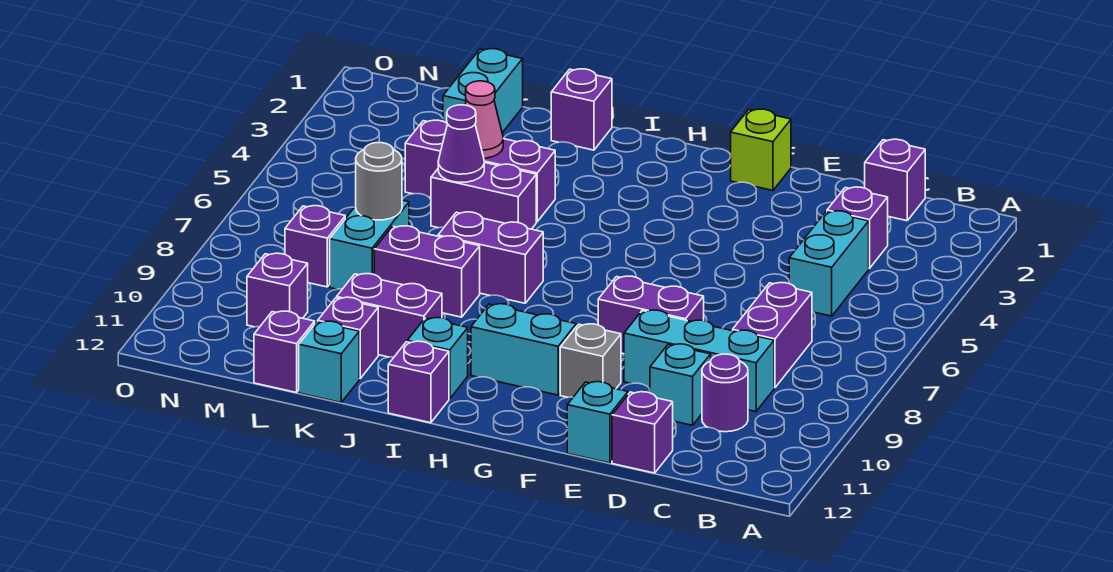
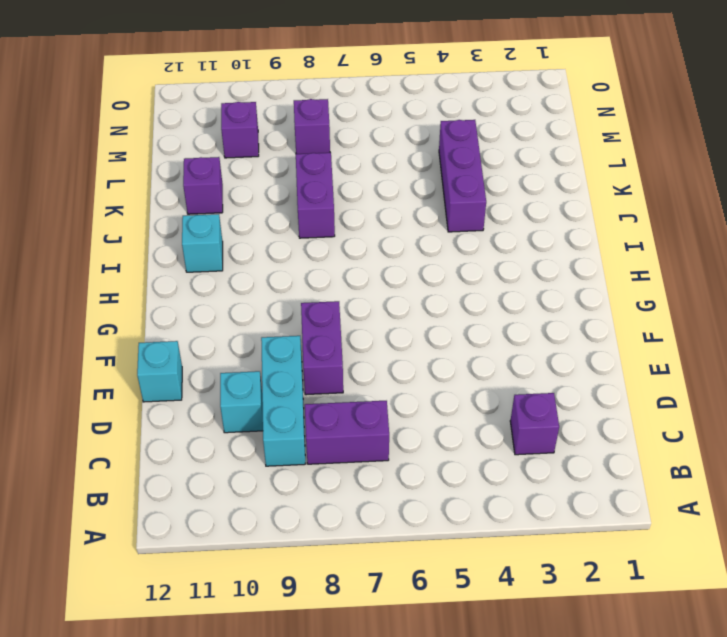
none -> purple 1x1 brick [865,139,925,221]
none -> cyan 1x2 brick [789,211,869,316]
none -> purple 1x1 round brick [702,354,748,432]
none -> purple 1x1 brick [612,392,673,473]

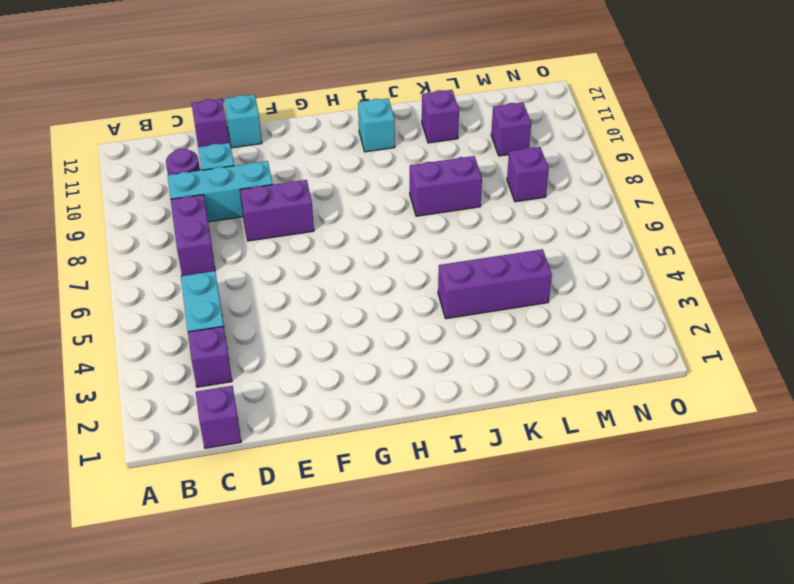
none -> lime 1x1 brick [731,109,791,190]
none -> grey 1x1 brick [560,324,621,397]
none -> cyan 1x2 brick [471,304,576,395]
none -> purple 1x2 brick [438,212,543,303]

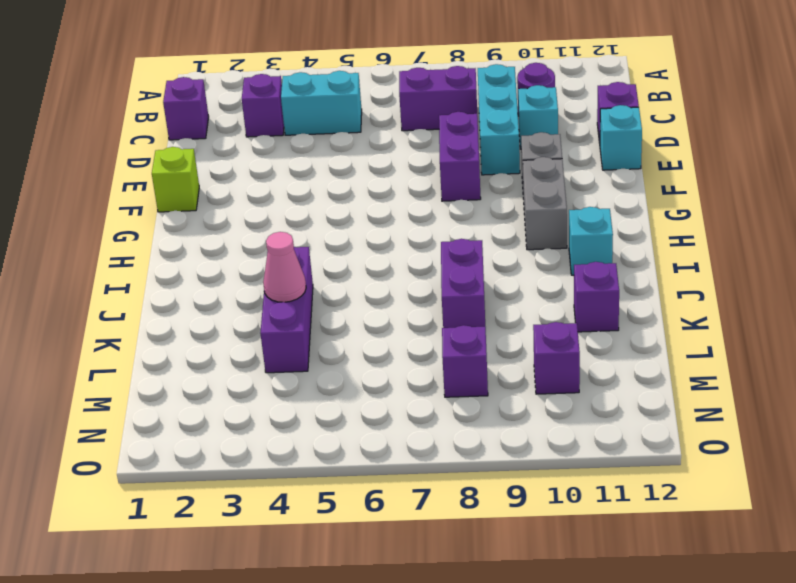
grey 1x2 brick [523,157,567,250] -> cyan 1x2 brick [471,304,576,395]
none -> purple 1x2 brick [438,212,543,303]
none -> purple 1x1 brick [388,341,449,423]
none -> purple 1x1 brick [551,69,612,150]
none -> purple 1x2 brick [431,162,536,229]

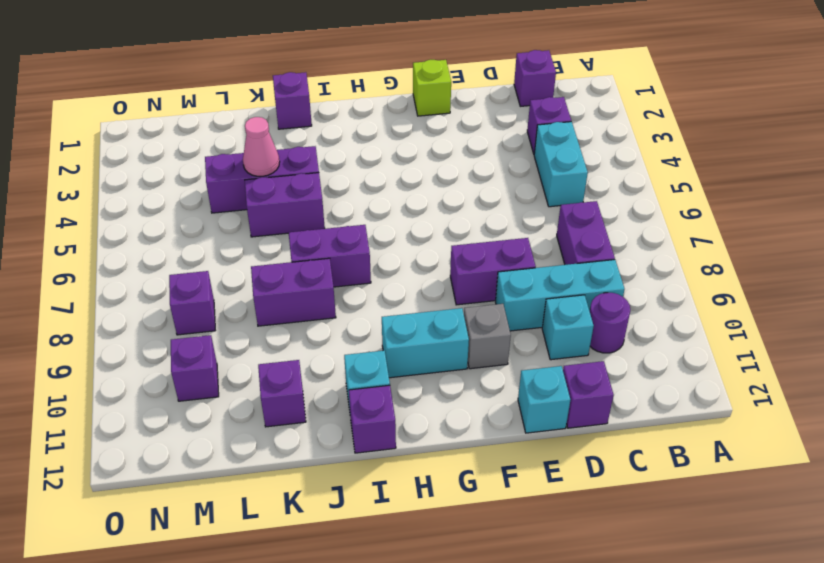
none -> purple 1x2 brick [337,274,442,357]
none -> cyan 1x1 brick [299,321,359,402]
none -> cyan 1x2 brick [443,49,523,133]
none -> cyan 1x2 brick [330,200,409,289]

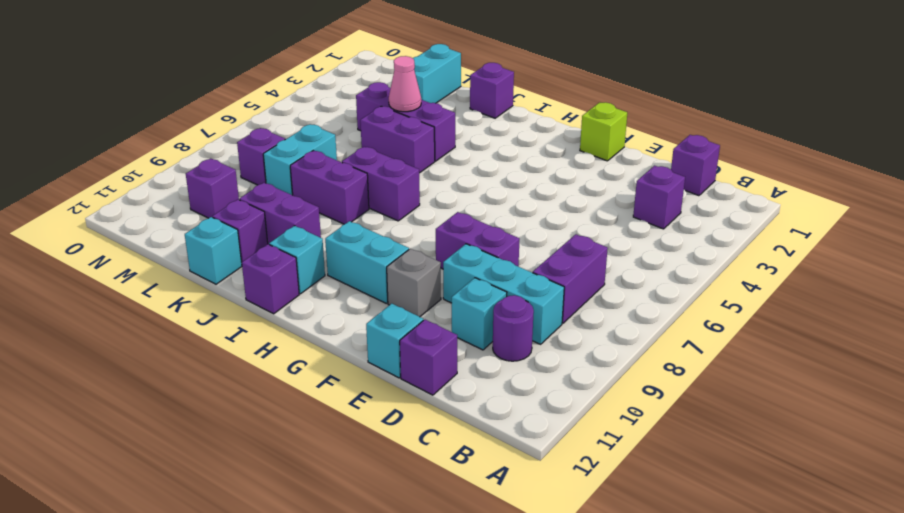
none -> cyan 1x2 brick [789,211,869,316]
none -> purple 1x1 brick [254,311,315,393]
none -> purple 1x1 cone [438,105,484,182]
none -> grey 1x1 round brick [356,143,402,220]

